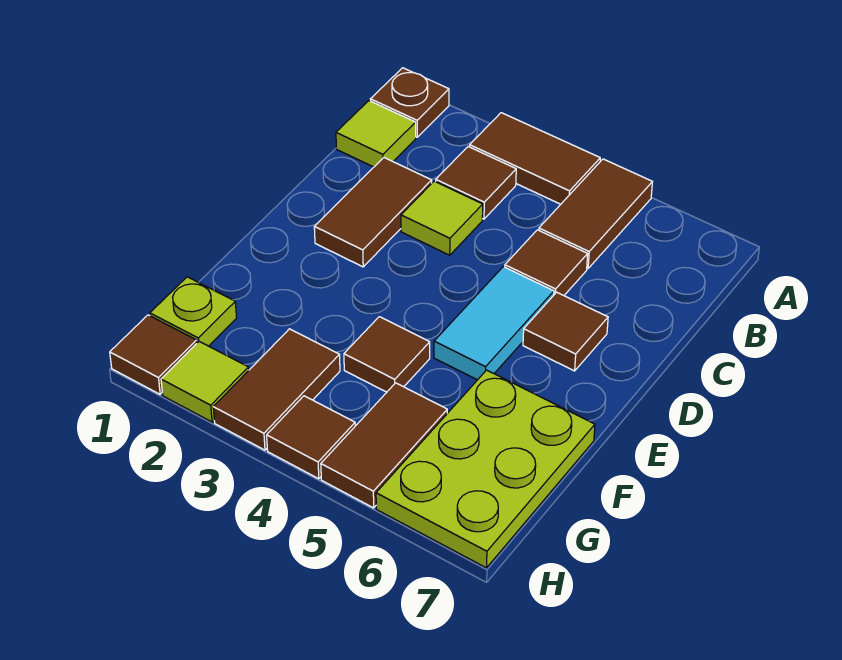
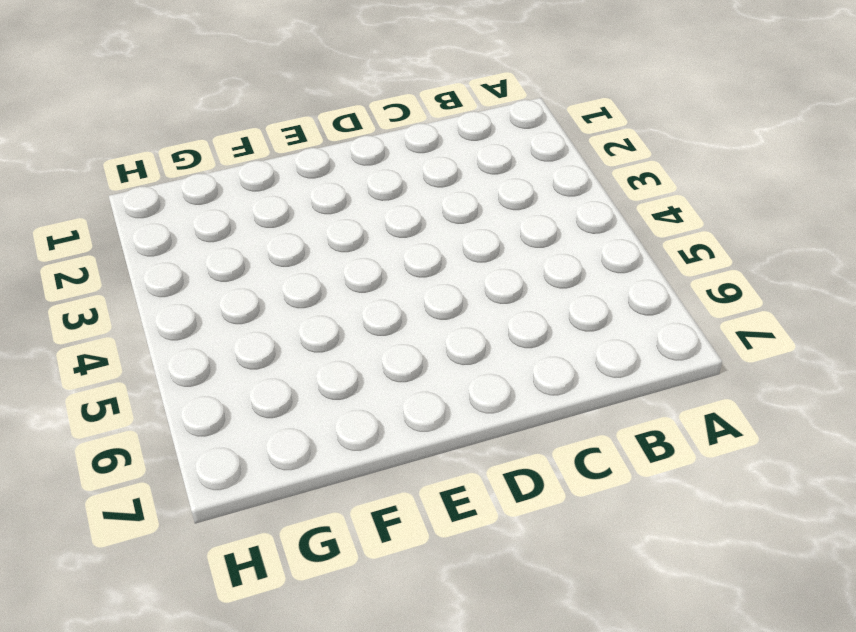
none -> brown 1x1 plate [370,68,449,137]
none -> brown 1x2 tile [470,113,600,204]
none -> brown 1x2 tile [539,159,652,268]

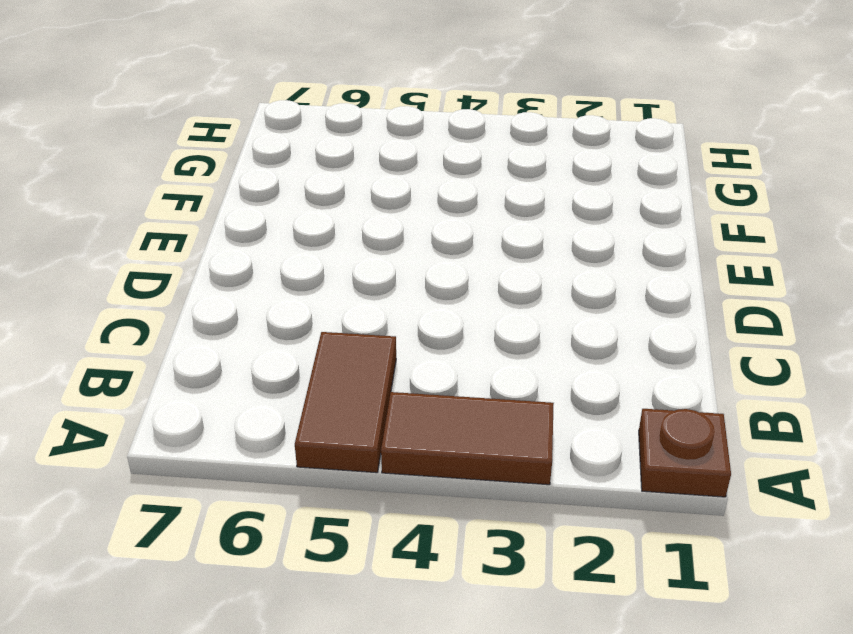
none -> lime 1x1 tile [336,101,416,167]
none -> brown 1x1 tile [436,147,516,219]
none -> brown 1x2 tile [314,158,432,267]

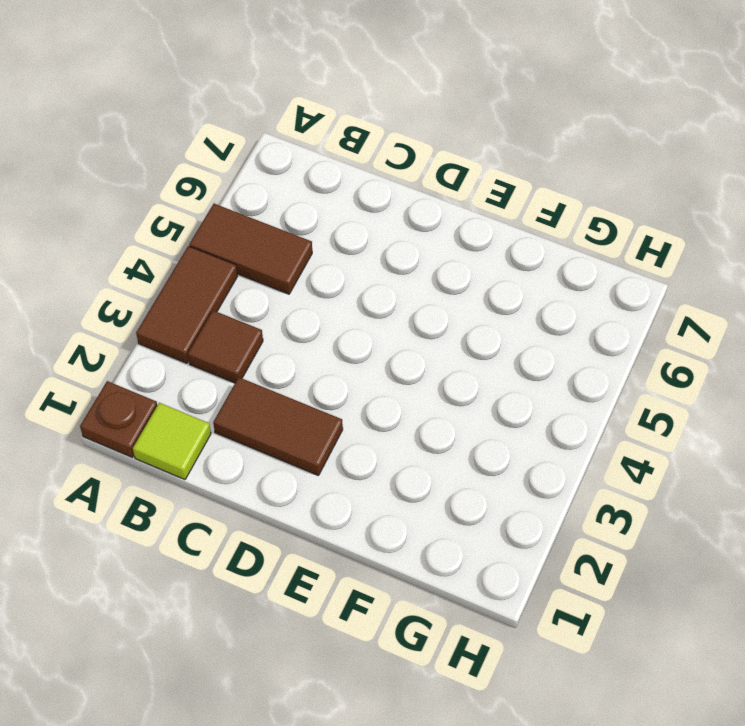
none -> lime 1x1 tile [401,181,483,255]
none -> brown 1x1 tile [505,230,588,295]
none -> cyan 1x2 tile [434,267,554,380]

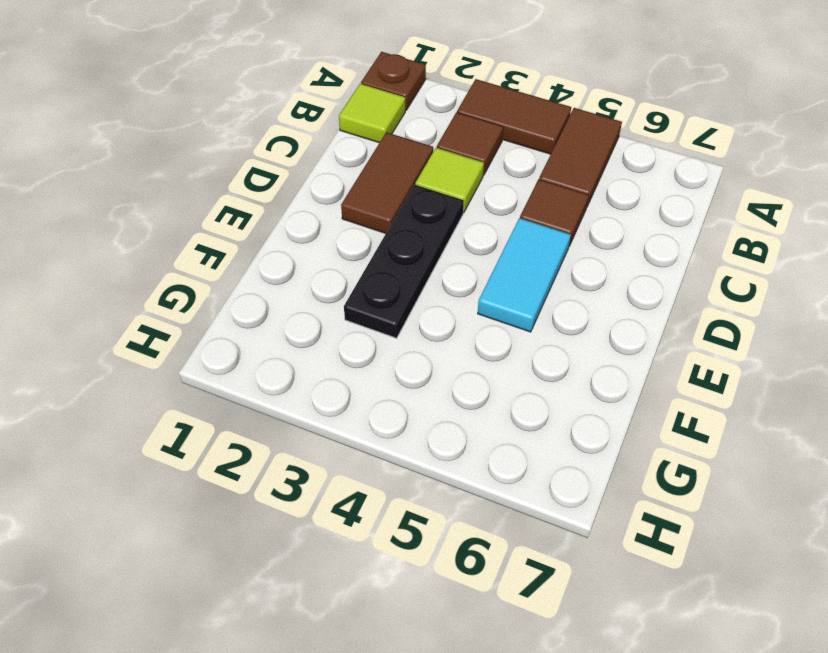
black 1x3 plate [344,185,464,338] -> none
none -> brown 1x1 tile [523,292,608,371]
none -> brown 1x1 tile [344,317,430,392]
none -> lime 2x3 plate [376,370,595,568]

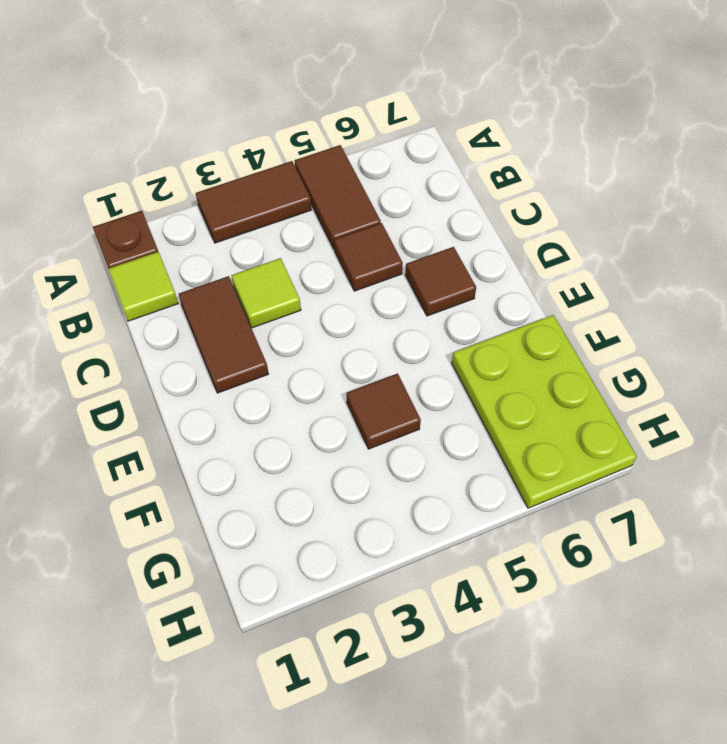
none -> brown 1x1 tile [436,147,516,219]
none -> cyan 1x2 tile [434,267,554,380]
none -> lime 1x1 plate [150,277,237,346]

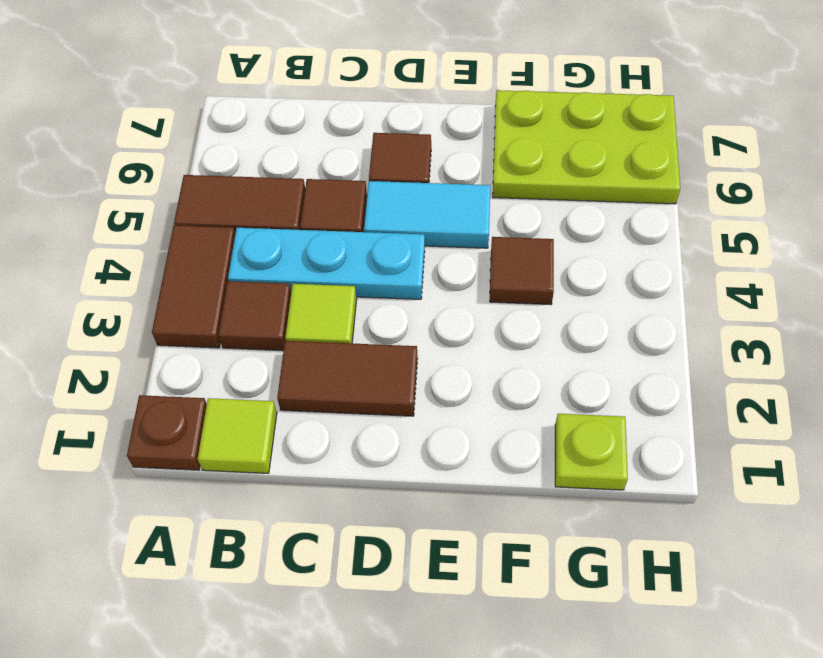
cyan 1x3 plate [228,228,425,299] -> none
none -> brown 1x2 tile [213,329,340,450]
none -> brown 1x2 tile [321,383,447,508]
none -> brown 1x1 tile [110,315,197,394]

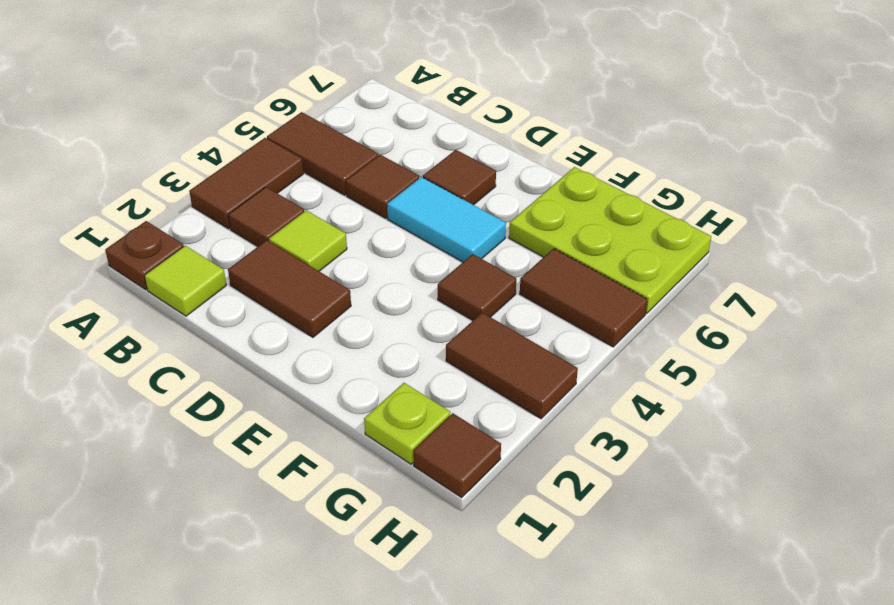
none -> lime 1x1 tile [161,342,249,422]
none -> brown 1x1 tile [267,396,355,479]

